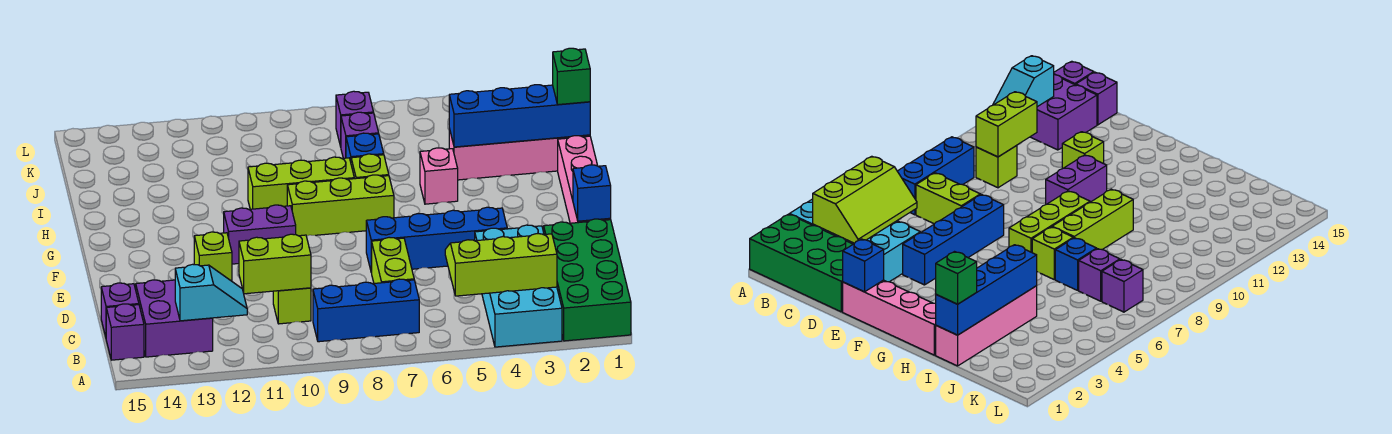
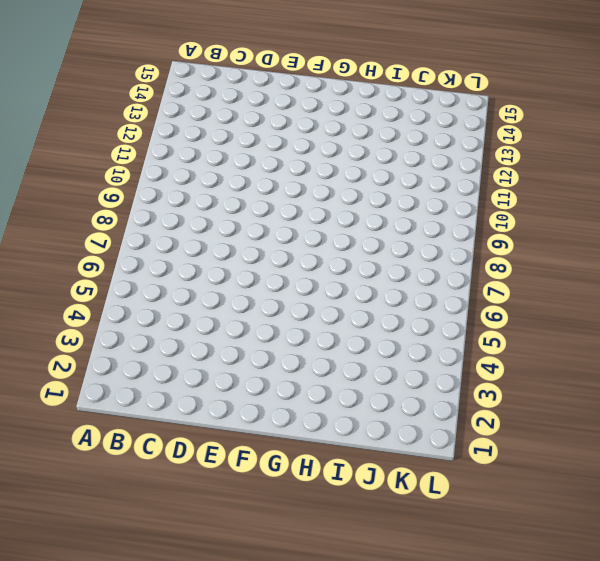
none -> green 2x4 brick [544,219,631,341]
none -> cyan 2x4 brick [475,225,562,347]
none -> blue 1x3 brick [313,279,419,342]

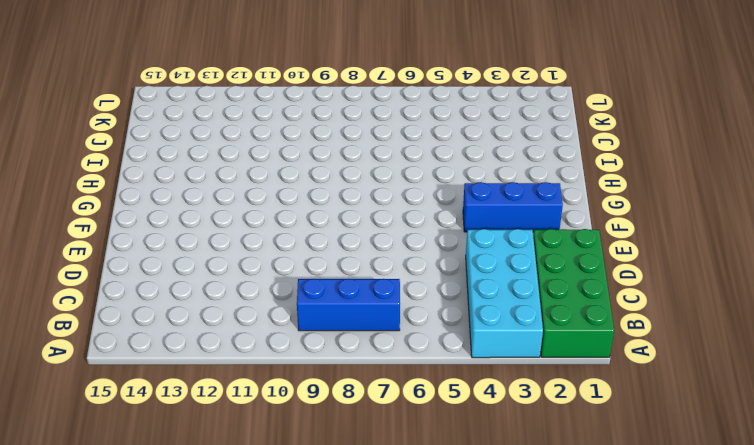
blue 1x3 brick [463,182,563,232] -> none
none -> purple 2x2 brick [136,280,213,357]
none -> purple 1x1 brick [106,304,144,360]
none -> lime 1x2 brick [372,237,414,283]

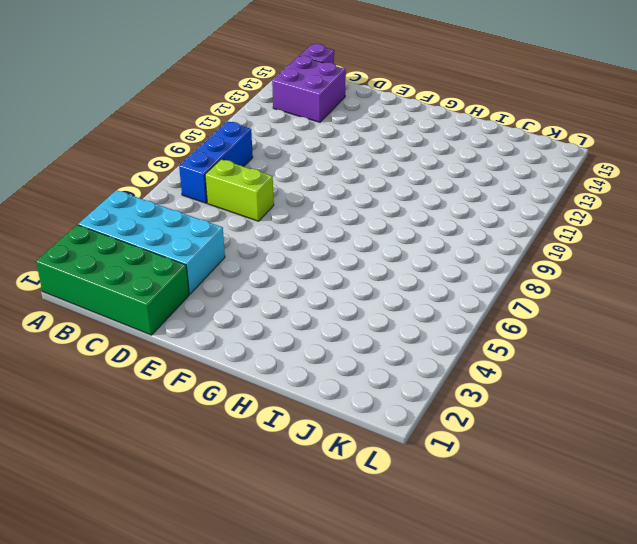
none -> lime 1x1 brick [273,288,311,324]
none -> purple 1x1 brick [101,283,139,337]
none -> pink 1x4 brick [558,136,611,223]

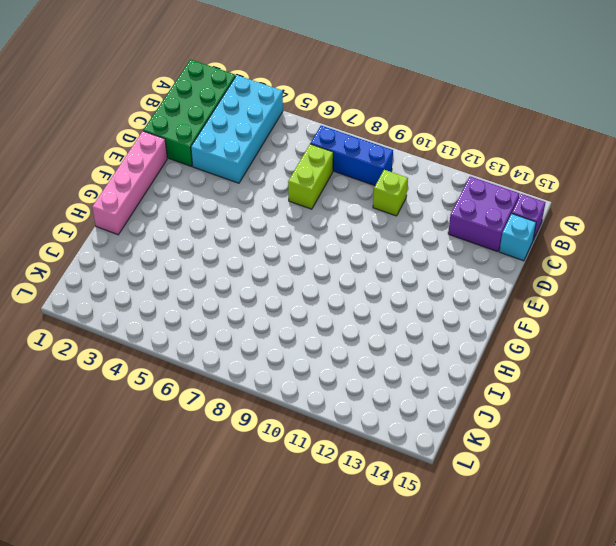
cyan 1x1 brick [499,214,536,261] -> purple 1x1 brick [101,283,139,337]
none -> blue 1x4 brick [366,207,507,273]
none -> lime 1x1 brick [194,232,232,281]
none -> purple 1x2 brick [224,205,296,264]

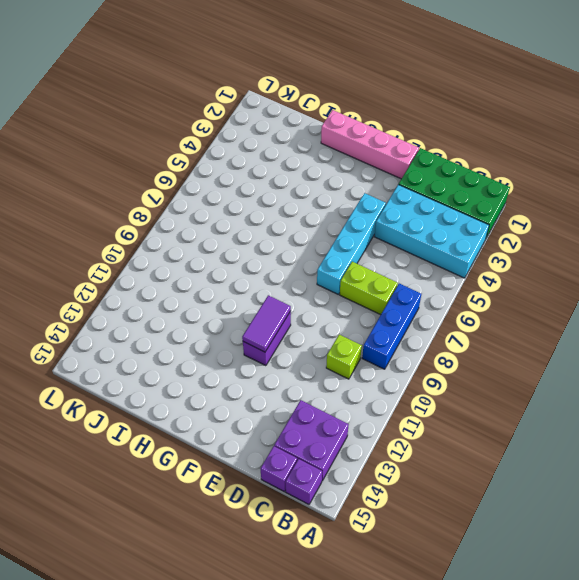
cyan 1x4 brick [317,193,386,295] -> blue 1x4 brick [366,207,507,273]
purple 1x2 tile [242,295,291,352] -> none
none -> lime 1x1 brick [194,232,232,281]
none -> lime 1x3 brick [287,175,394,236]
none -> pink 1x1 brick [420,148,458,204]

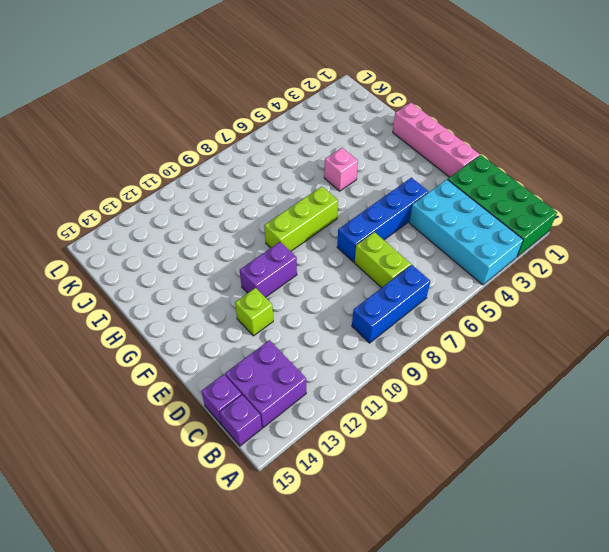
none -> lime 1x1 brick [273,288,311,324]
none -> lime 1x1 brick [351,154,389,179]
none -> lime 1x3 brick [248,157,354,209]

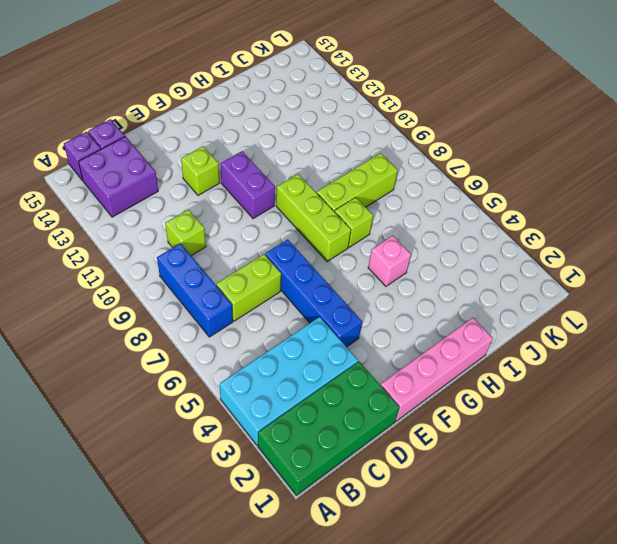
lime 1x3 brick [317,153,398,212] -> lime 1x3 brick turned to [248,157,354,209]
none -> pink 1x4 brick [449,129,590,180]
none -> blue 1x1 brick [346,133,384,162]
none -> purple 1x1 brick [341,112,379,158]

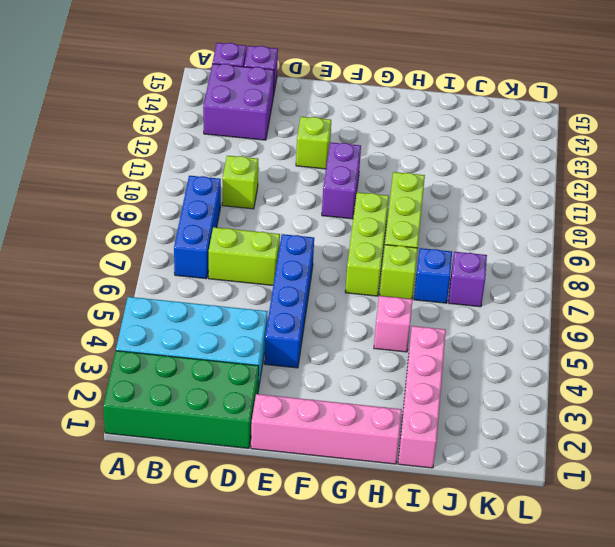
none -> purple 1x1 brick [336,91,374,147]
none -> lime 2x3 slope [445,234,557,296]
none -> cyan 1x2 slope [175,264,247,321]

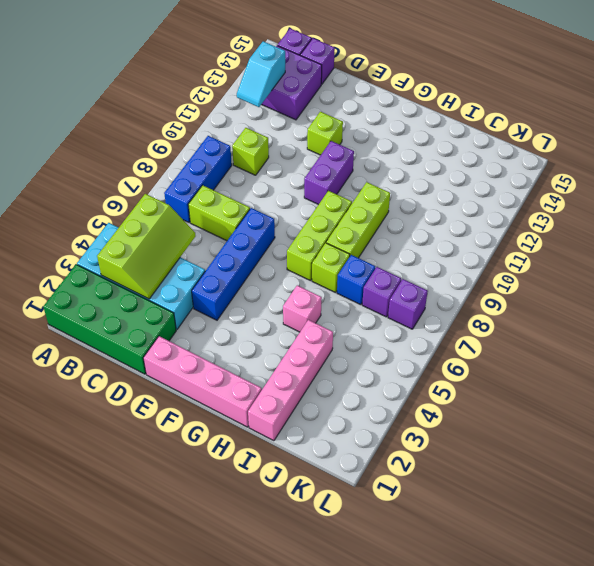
none -> lime 1x2 brick [239,234,311,294]
none -> blue 1x1 brick [573,165,611,221]
none -> blue 1x4 brick [449,85,590,147]

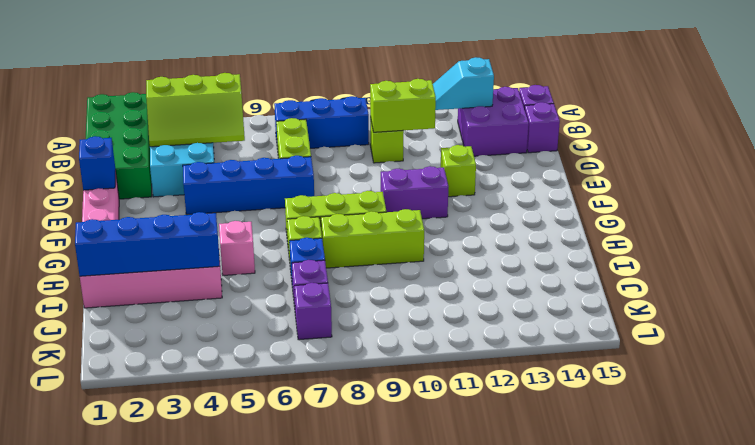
none -> green 1x1 brick [553,48,590,105]

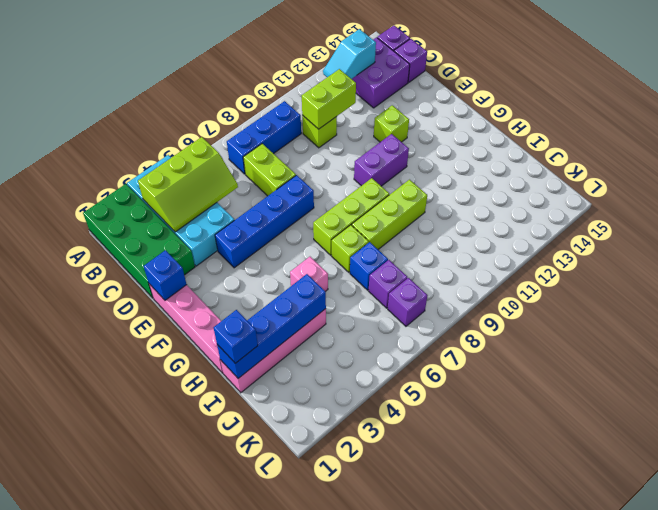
blue 1x1 brick [213,310,258,363] -> green 1x1 brick [553,48,590,105]

